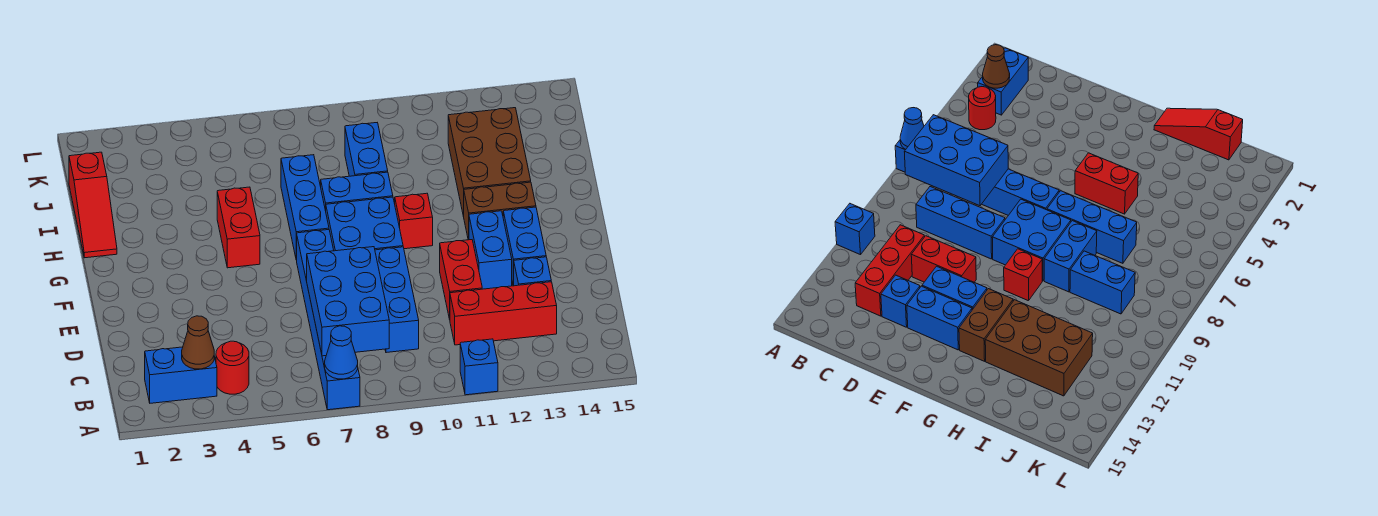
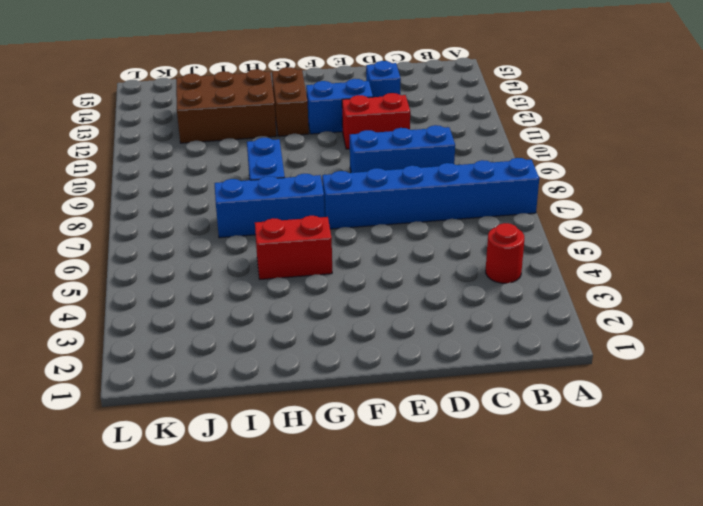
none -> blue 1x1 brick [460,339,498,395]
none -> blue 1x2 brick [145,347,217,403]
none -> red 1x3 brick [450,282,557,345]

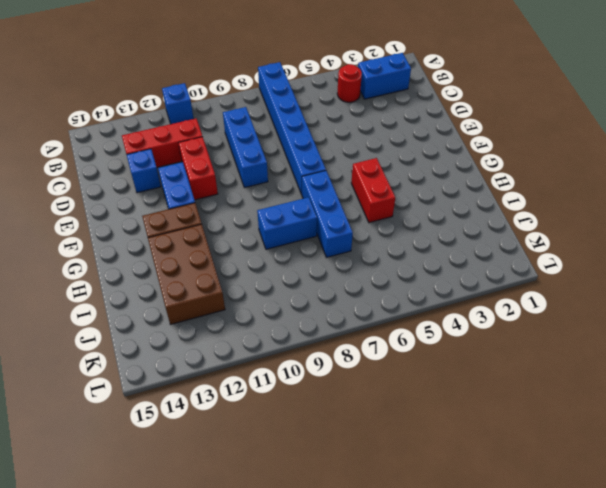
none -> blue 1x2 brick [503,207,546,286]
none -> blue 2x2 brick [326,197,403,251]
none -> red 1x1 brick [395,193,433,249]

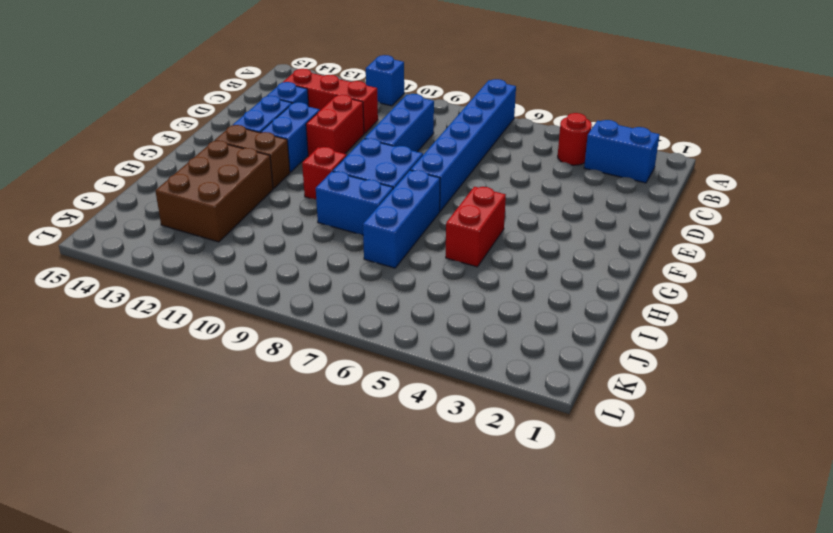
none -> red 1x3 slope [69,152,117,258]
none -> blue 1x2 brick [345,123,388,176]
none -> blue 1x1 cone [325,326,358,379]

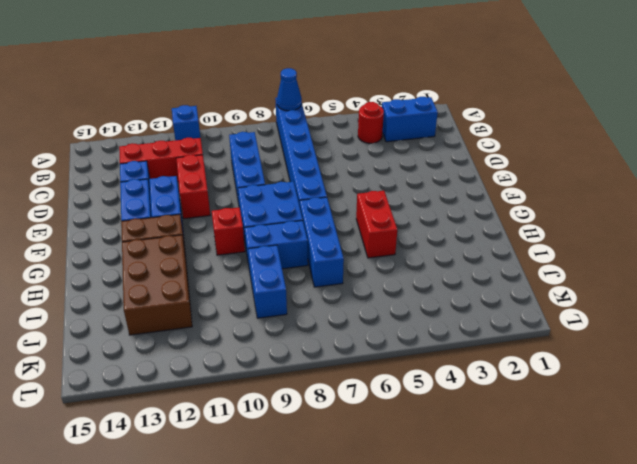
none -> red 1x3 slope [69,152,117,258]
none -> brown 1x1 cone [182,316,214,369]
none -> blue 2x3 brick [307,247,389,356]

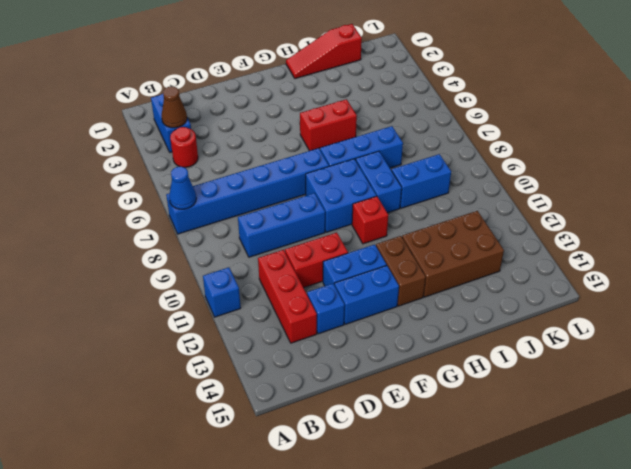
none -> blue 2x3 brick [307,247,389,356]

